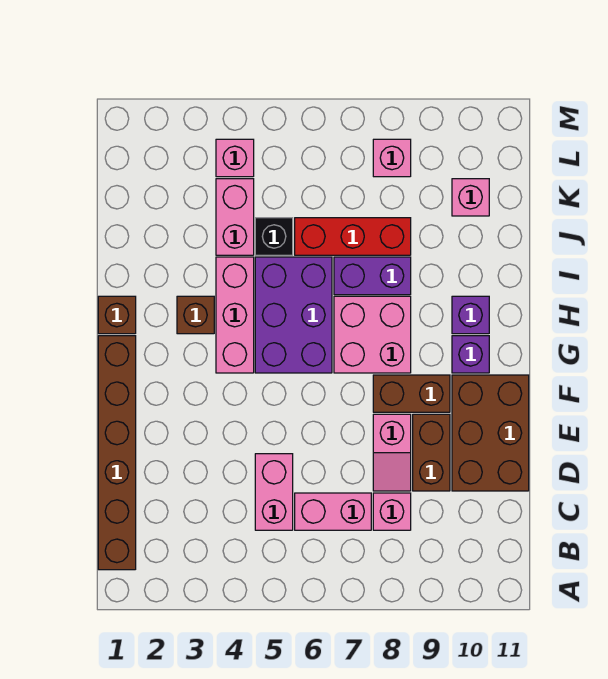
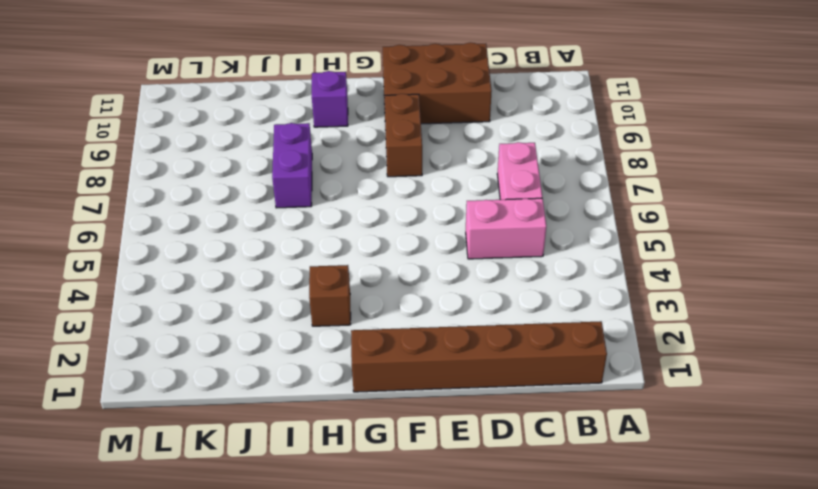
none -> pink 1x1 brick [373,493,411,530]
none -> pink 1x2 slope [373,414,411,491]
none -> brown 1x2 brick [413,414,450,491]

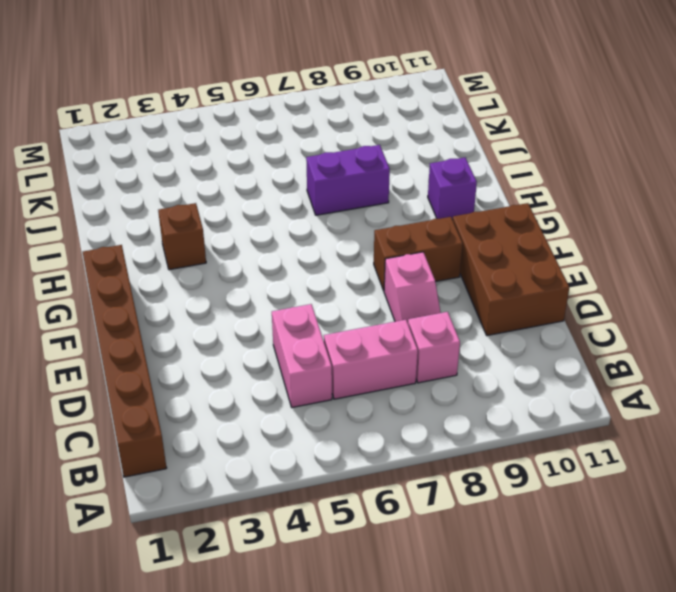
none -> brown 1x2 brick [413,414,450,491]
none -> pink 1x3 brick [216,257,254,373]
none -> purple 2x3 brick [255,257,332,373]

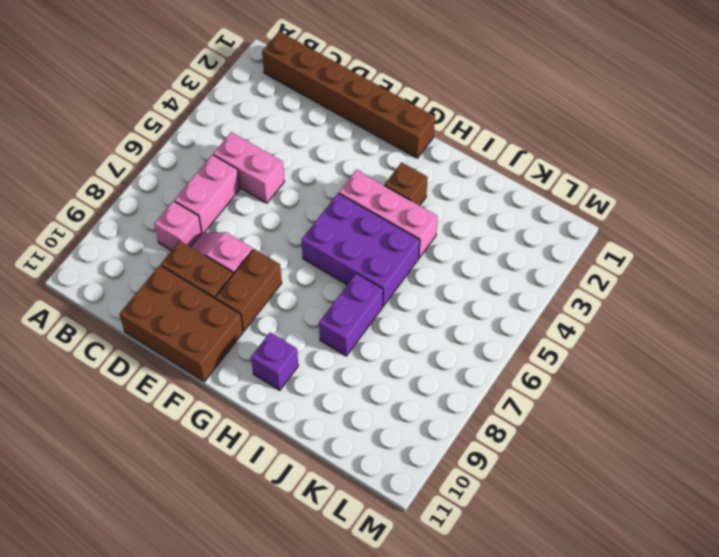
none -> pink 2x2 brick [334,296,411,373]
none -> purple 1x1 brick [452,336,489,373]
none -> brown 1x1 brick [98,296,136,334]

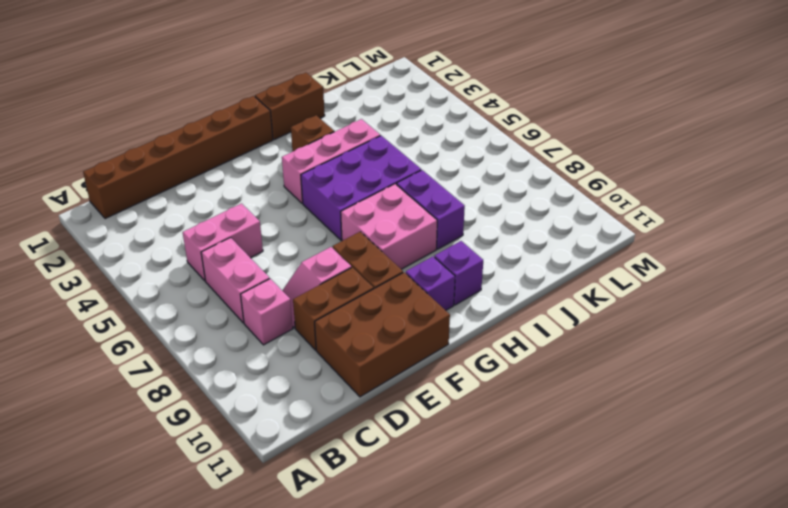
brown 1x2 brick [255,73,325,139] -> brown 1x1 brick [98,296,136,334]
none -> pink 1x2 brick [216,179,254,255]
none -> black 1x1 brick [255,218,293,255]
none -> red 1x3 brick [295,218,411,255]

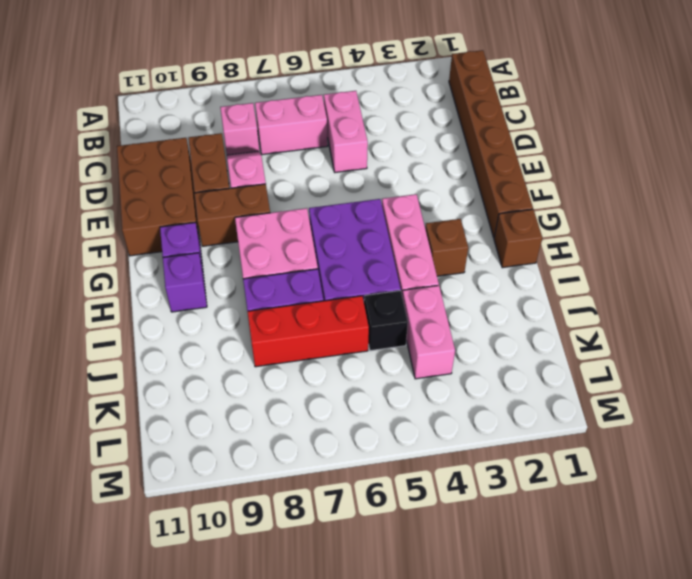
none -> pink 1x1 brick [452,179,489,216]
none -> pink 1x1 brick [216,139,254,177]
none -> pink 1x1 brick [373,139,411,177]

